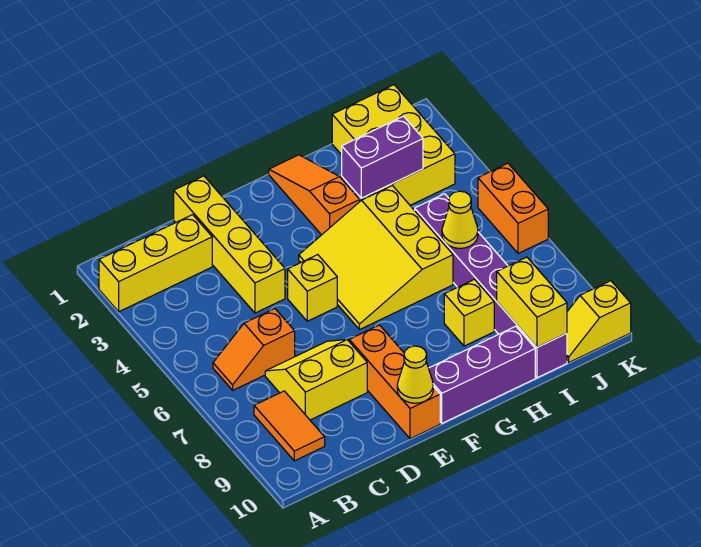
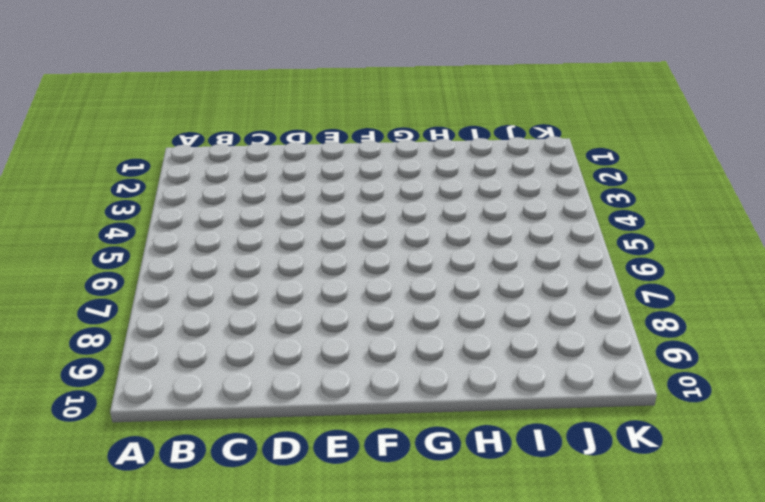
none -> yellow 1x3 brick [99,215,212,312]
none -> orange 1x2 slope [213,309,295,390]
none -> orange 1x2 tile [254,391,325,461]

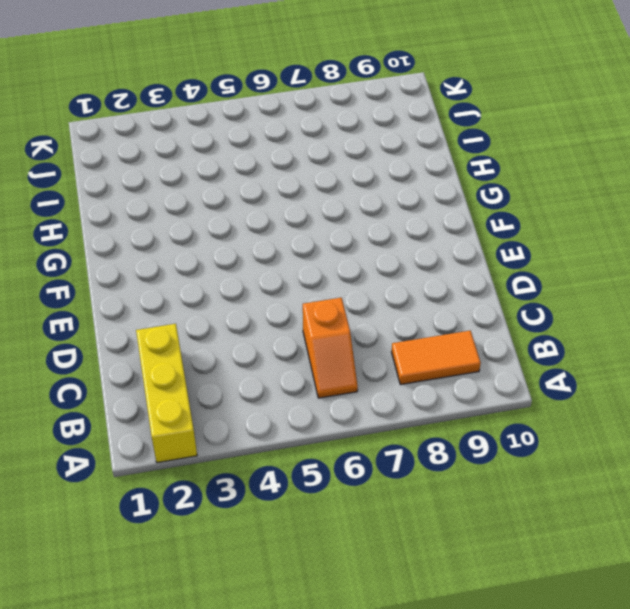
none -> yellow 2x2 slope [265,340,367,420]
none -> yellow 1x4 brick [174,176,285,313]
none -> yellow 1x1 brick [288,255,337,321]

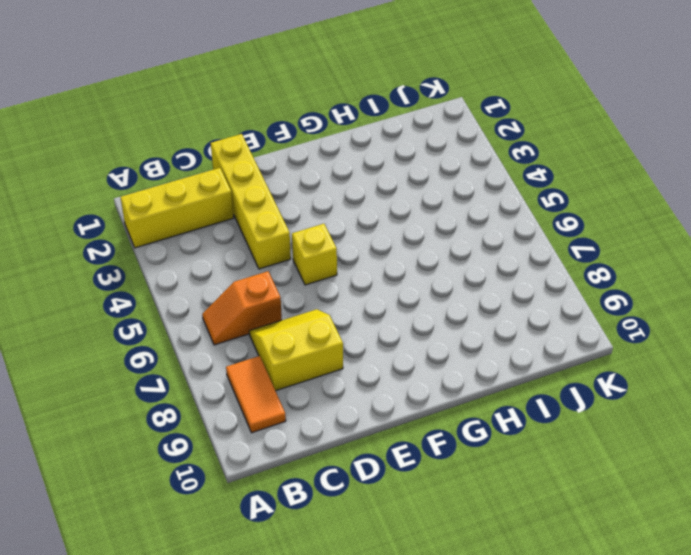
none -> orange 1x3 brick [349,325,440,439]
none -> yellow 3x3 slope [299,185,453,330]
none -> purple 1x3 brick [429,326,535,423]

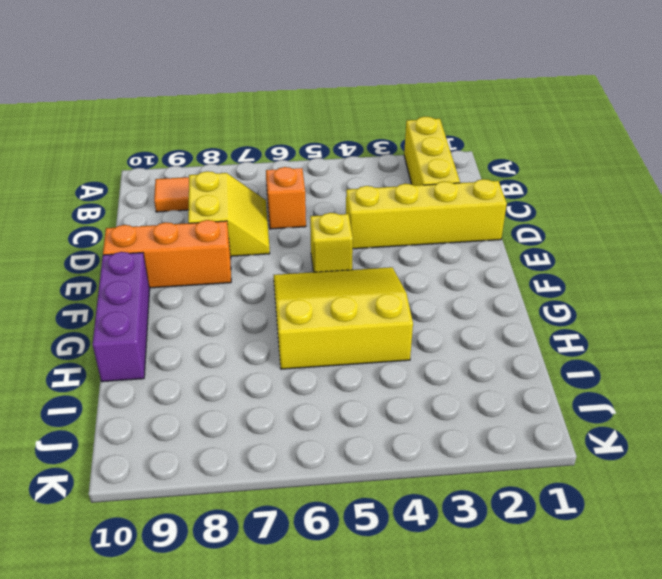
none -> orange 1x3 slope [269,155,360,235]
none -> yellow 1x1 brick [444,279,494,346]
none -> yellow 2x3 brick [332,85,455,205]

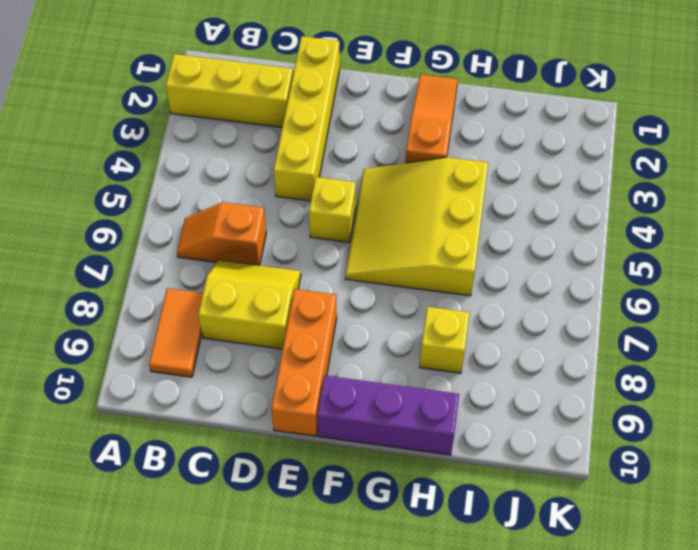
none -> yellow 2x3 brick [332,85,455,205]
none -> purple 1x6 brick [415,194,567,378]
none -> yellow 1x2 slope [567,281,631,362]

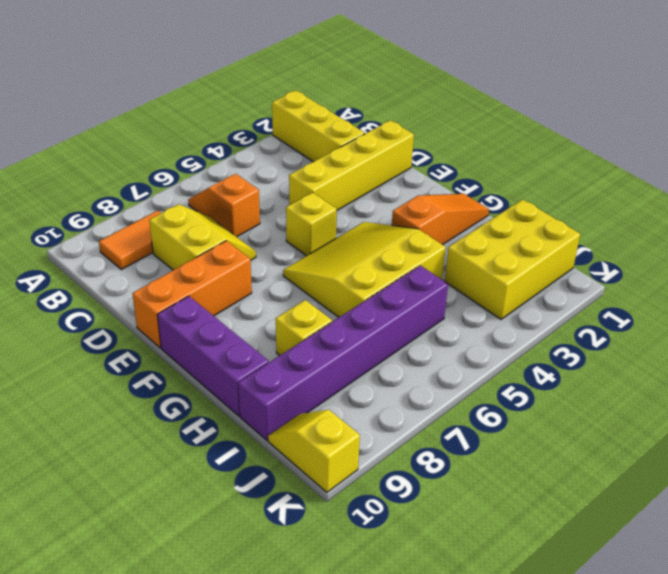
none -> orange 1x2 brick [478,163,548,253]
none -> yellow 1x1 cone [397,346,433,403]
none -> purple 1x2 brick [342,116,423,198]

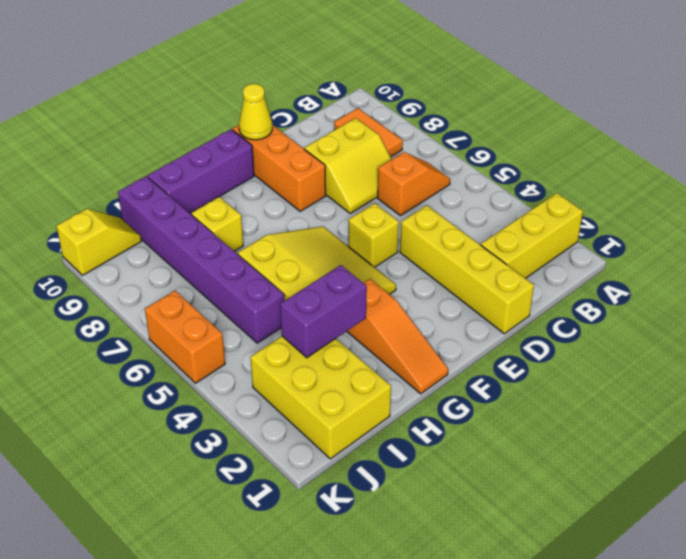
none -> yellow 1x1 cone [442,191,478,248]
none -> yellow 1x2 brick [497,257,567,347]

